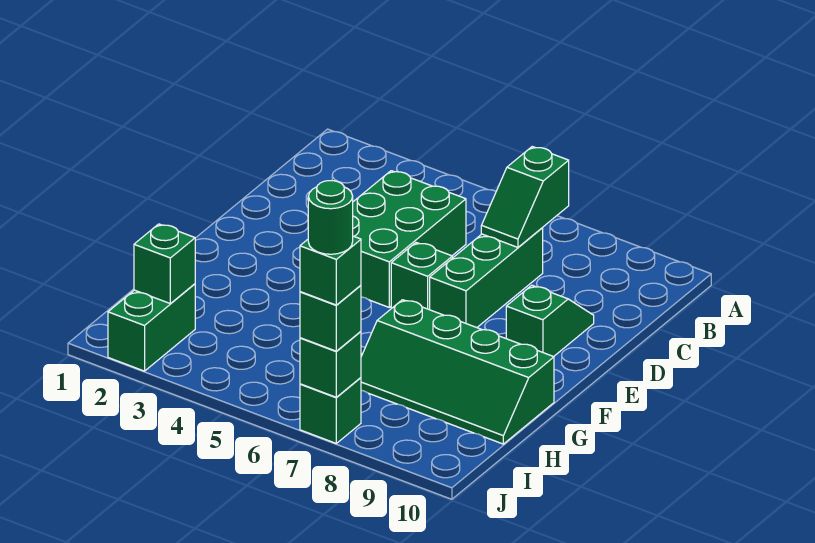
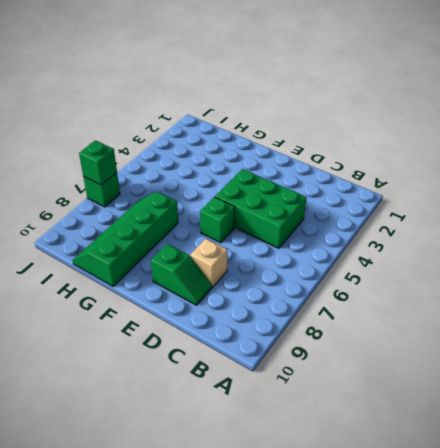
tan 1x1 brick [190,239,227,287] -> none
none -> green 1x3 brick [430,228,543,328]
none -> green 1x2 brick [108,284,195,371]
none -> green 1x2 slope [481,147,569,247]

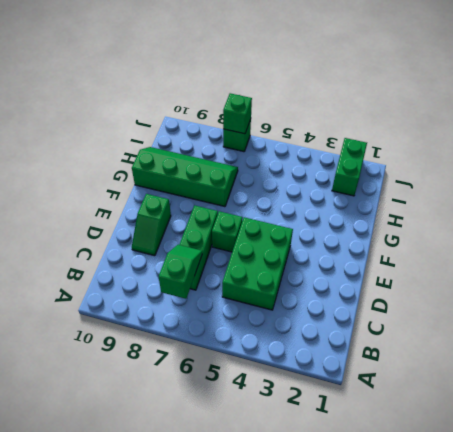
none -> green 1x1 brick [134,224,195,303]
none -> green 1x1 brick [300,285,361,351]
none -> green 1x1 brick [300,236,361,305]

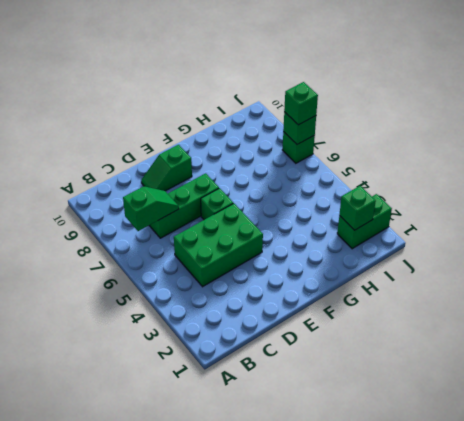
none -> green 2x4 slope [361,300,554,444]
none -> green 1x1 brick [300,236,361,305]
none -> green 1x1 round brick [308,181,353,254]

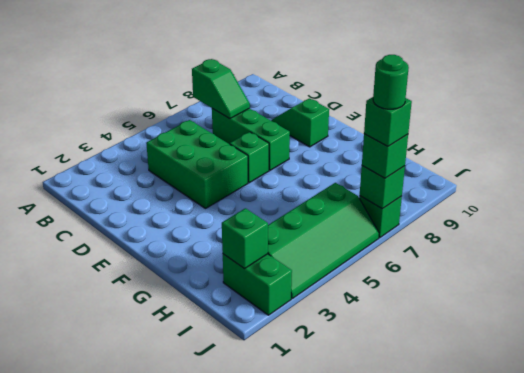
green 2x4 slope [268,183,379,299] -> green 2x4 slope moved to [361,300,554,444]

